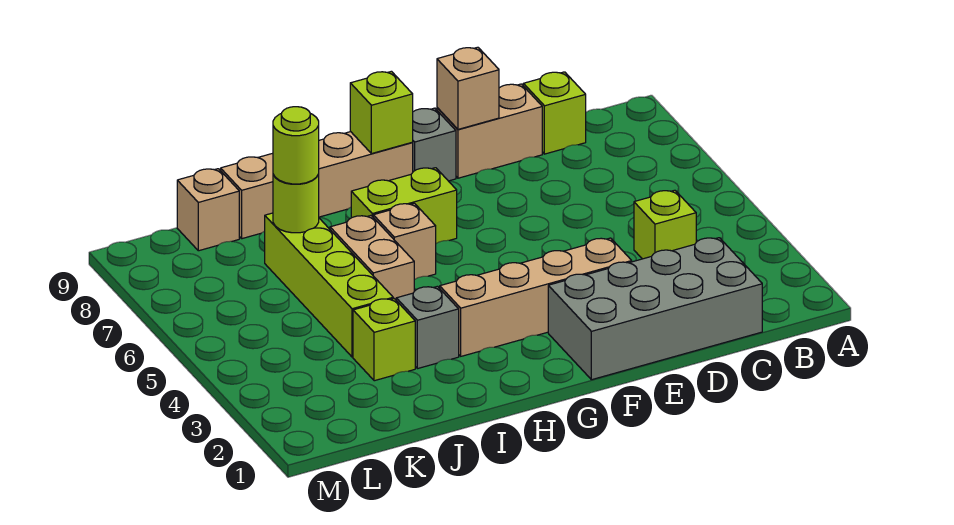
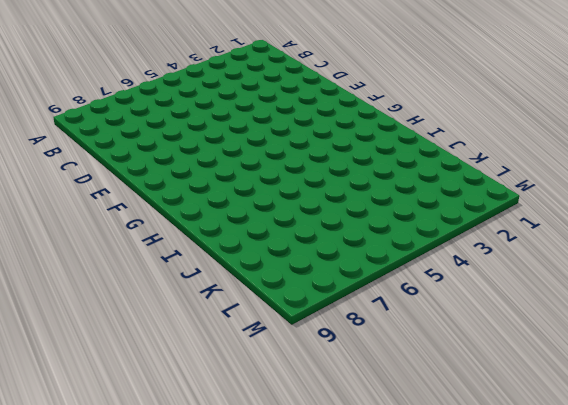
none -> grey 2x4 brick [548,238,762,380]
none -> lime 1x1 brick [634,190,696,259]
none -> lime 1x1 brick [523,72,586,154]

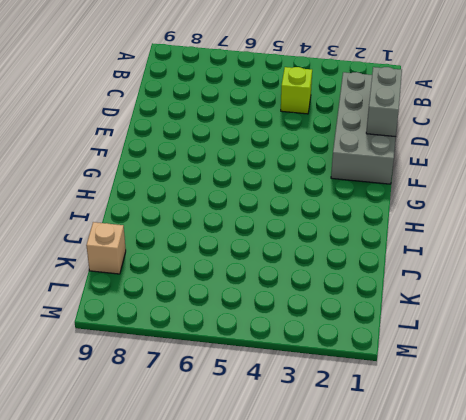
grey 1x2 brick [366,67,402,137] -> none
none -> lime 1x1 brick [523,72,586,154]
none -> tan 1x2 brick [437,84,542,178]
none -> tan 1x4 brick [440,238,632,356]

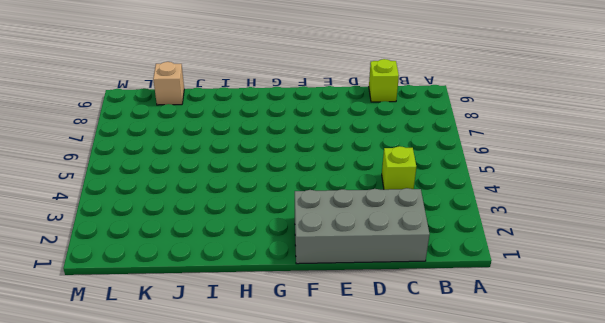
none -> tan 1x2 brick [437,84,542,178]
none -> tan 1x4 brick [440,238,632,356]
none -> grey 1x1 brick [412,108,456,181]

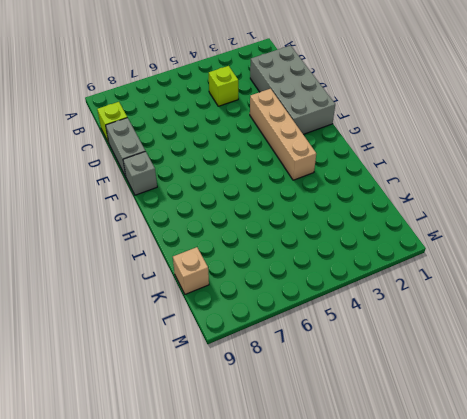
grey 1x2 brick [106,118,145,177] -> tan 1x2 brick [437,84,542,178]
none -> lime 1x2 brick [351,168,457,243]
none -> tan 1x4 brick [221,132,413,239]
none -> tan 1x1 brick [373,203,436,280]

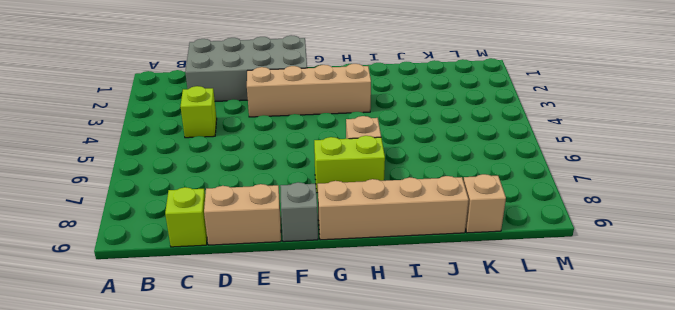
none -> grey 1x1 brick [396,286,459,369]
none -> tan 1x2 brick [330,216,414,300]
none -> lime 1x1 brick [353,299,415,381]

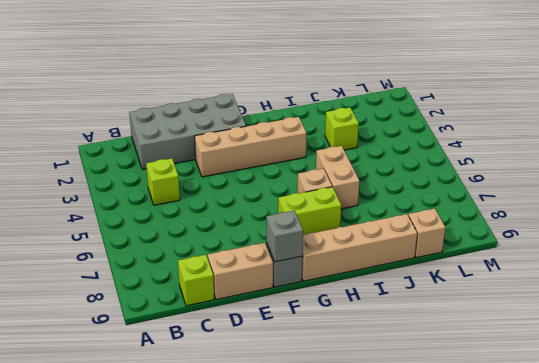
grey 1x1 brick [266,211,303,262] -> grey 1x1 brick moved to [396,286,459,369]
none -> lime 1x4 brick [265,213,393,357]
none -> tan 1x1 brick [437,47,499,129]
none -> lime 1x1 brick [350,71,413,154]

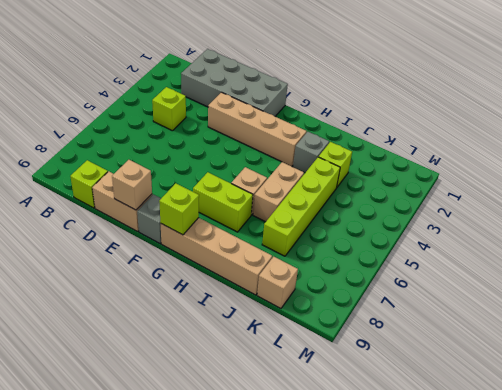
none -> lime 1x1 round brick [273,174,319,233]
none -> lime 1x1 round brick [273,107,319,184]

